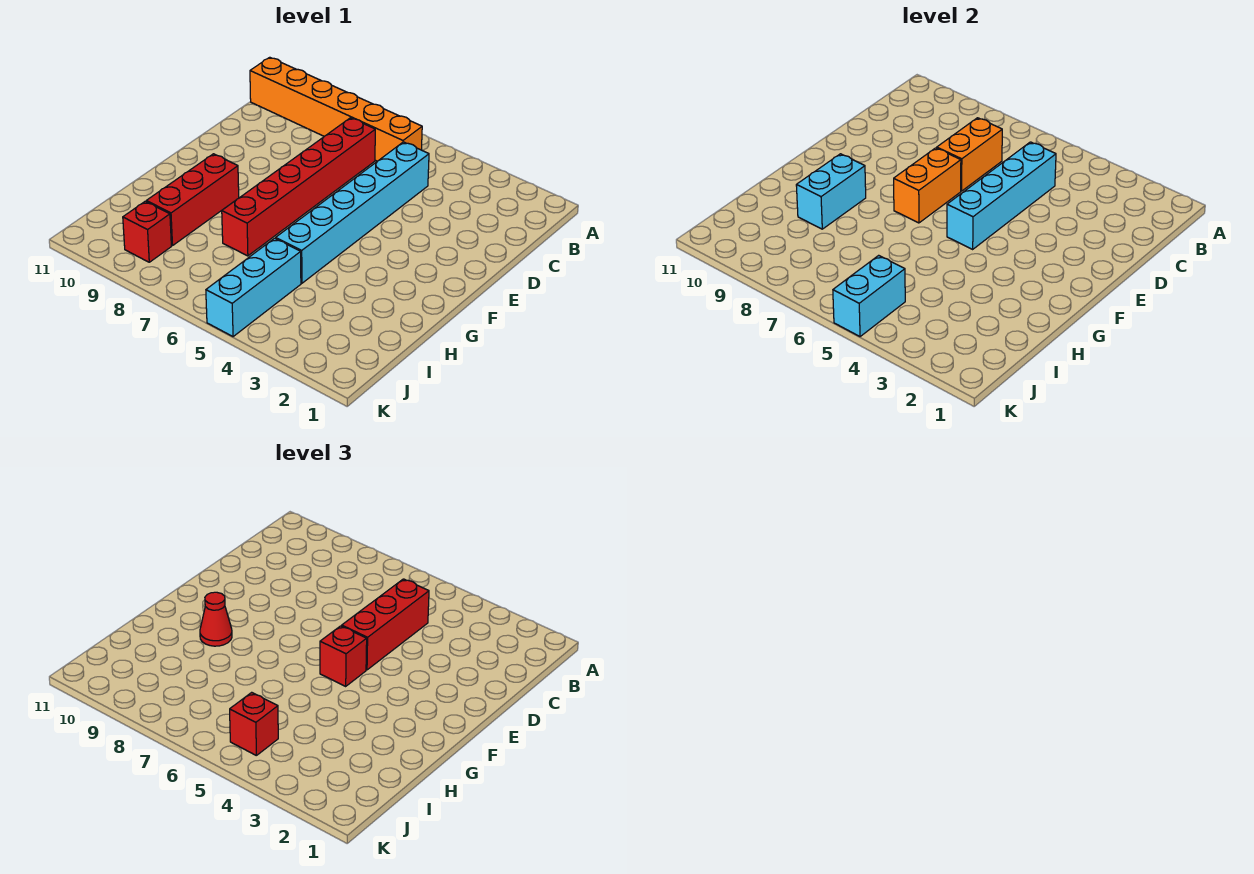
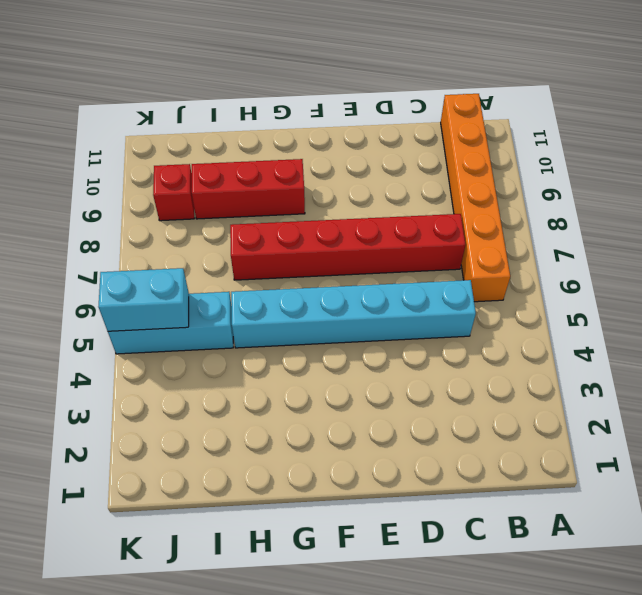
none -> cyan 1x4 brick [947,142,1056,249]
none -> orange 1x2 brick [937,118,1002,191]
none -> orange 1x2 brick [894,148,961,223]

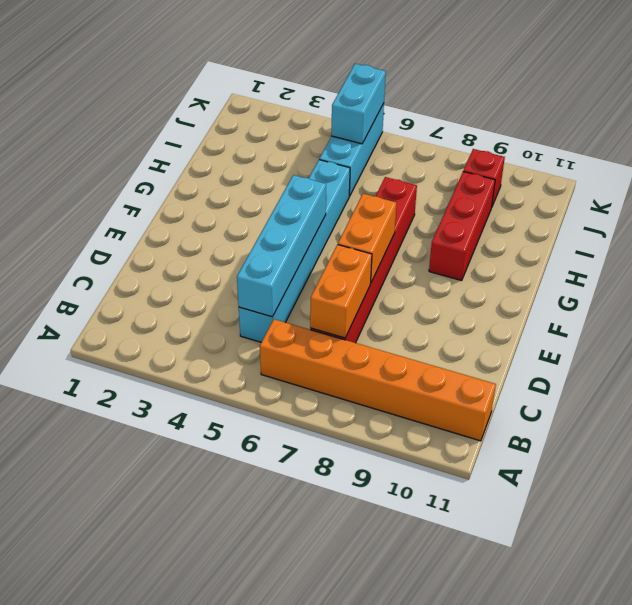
none -> cyan 1x2 brick [796,154,866,229]
none -> red 1x3 brick [342,579,429,670]
none -> red 1x1 brick [320,626,367,686]

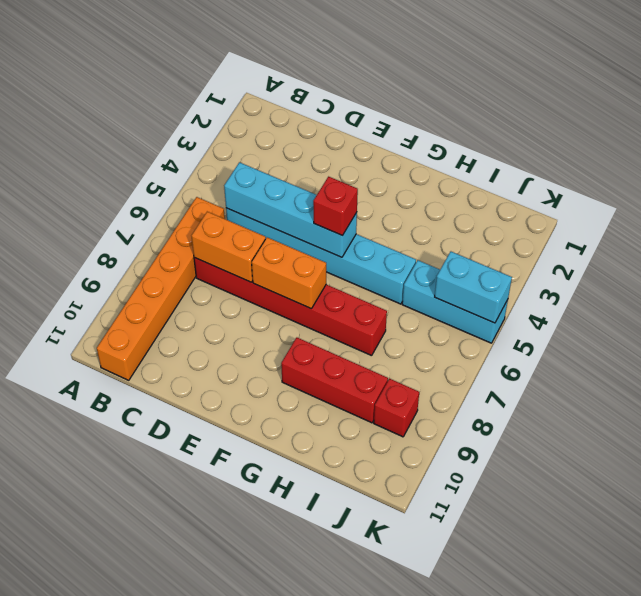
none -> cyan 1x2 brick [796,154,866,229]
none -> red 1x3 brick [342,579,429,670]
none -> red 1x1 cone [200,592,232,646]

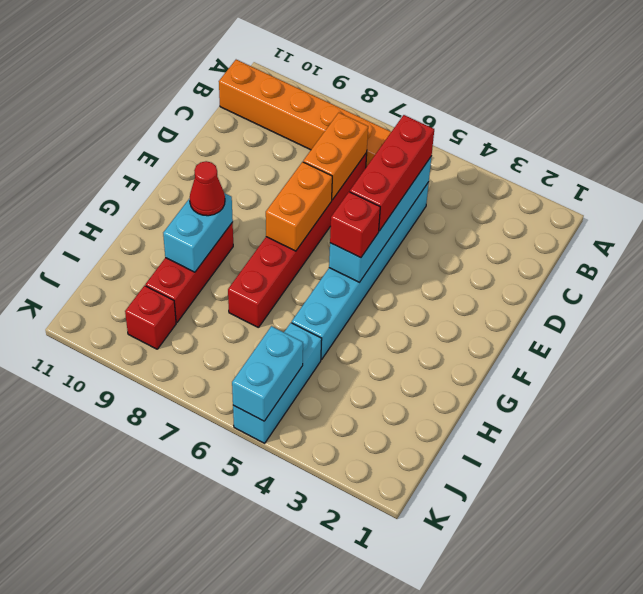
none -> red 1x1 brick [230,692,278,755]

